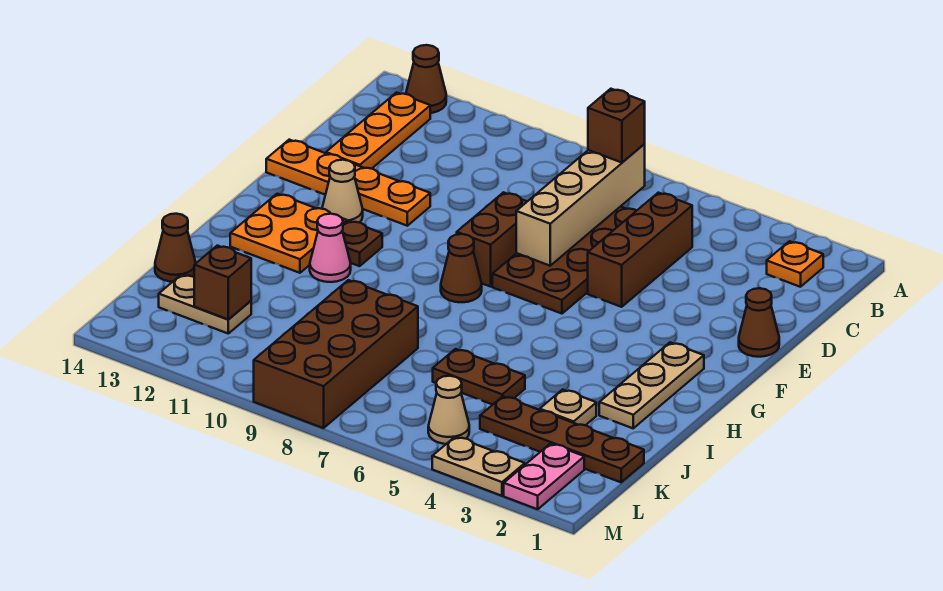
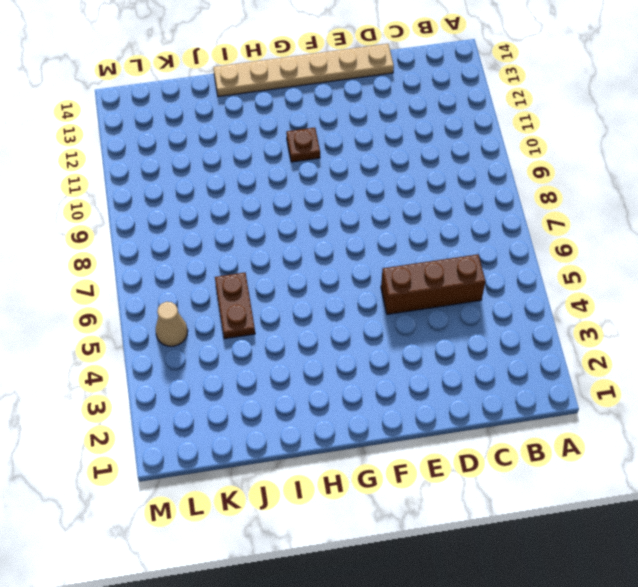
tan 1x6 plate [213,44,394,97] -> orange 1x4 plate [266,140,430,226]
none -> brown 1x1 cone [406,45,446,113]
none -> orange 1x1 plate [767,241,823,287]
none -> orange 1x3 plate [326,92,430,169]

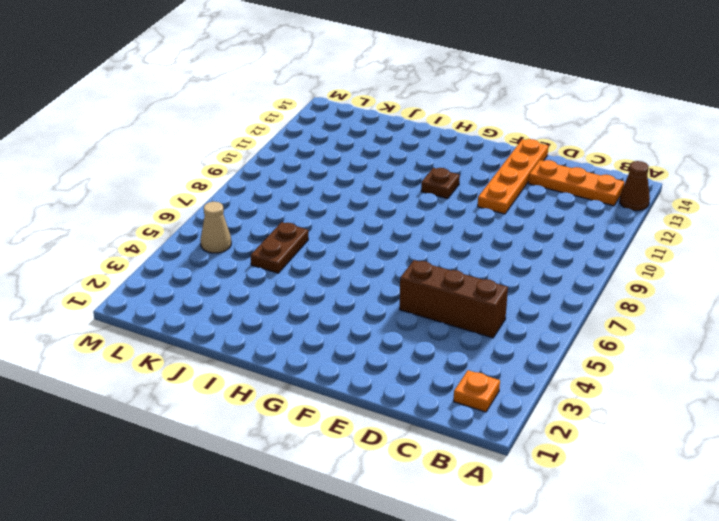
none -> brown 2x4 plate [492,206,637,314]
none -> brown 1x1 cone [739,288,779,357]
none -> brown 1x2 brick [457,192,527,287]

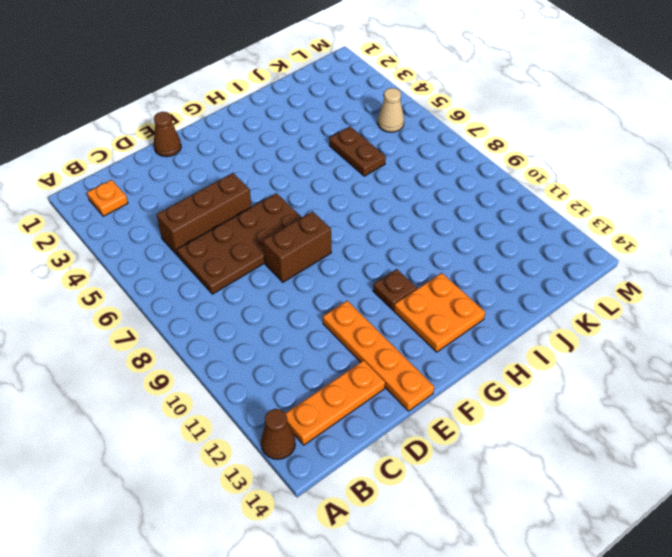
none -> tan 1x1 cone [322,160,363,223]
none -> tan 1x3 plate [599,343,704,428]
none -> brown 1x1 cone [441,234,482,302]

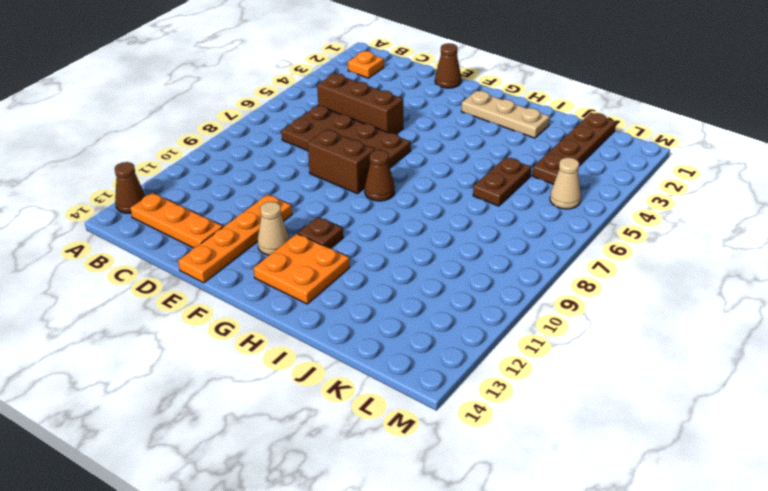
none -> pink 1x1 cone [310,214,351,282]
none -> tan 1x1 plate [540,390,596,425]
none -> brown 2x4 brick [254,280,418,428]

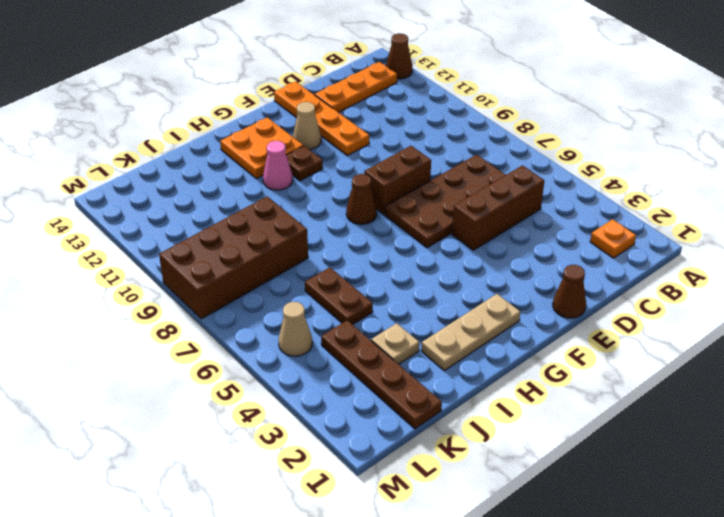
none -> brown 1x1 cone [155,214,196,282]
none -> tan 1x2 plate [159,274,251,333]
none -> pink 1x2 plate [504,444,584,509]

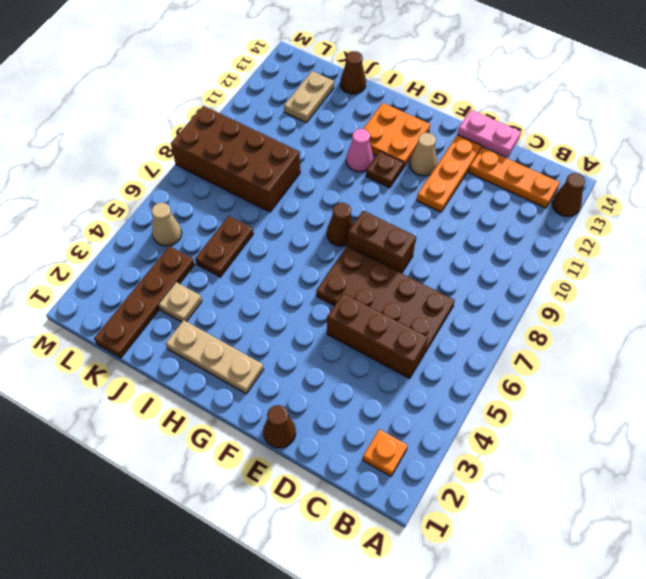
pink 1x2 plate [457,110,521,157] -> pink 1x2 plate moved to [504,444,584,509]
none -> tan 1x2 plate [432,437,525,496]
none -> tan 1x4 brick [516,144,645,266]
none -> brown 1x1 brick [194,246,251,320]

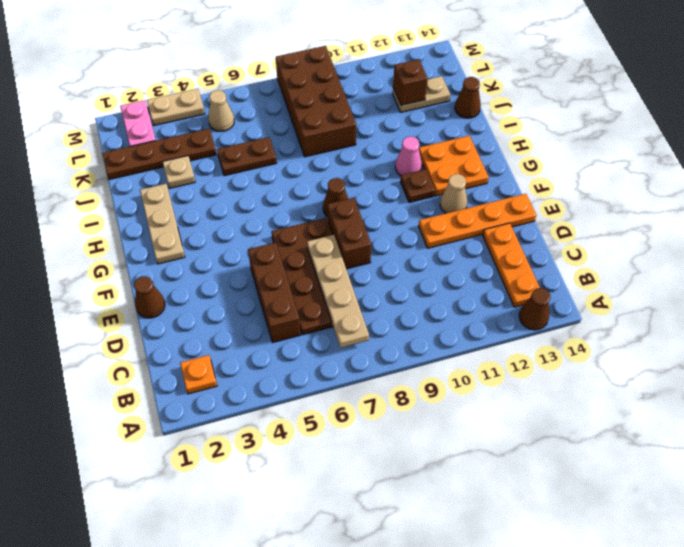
tan 1x4 plate [307,235,369,348] -> tan 1x4 brick [516,144,645,266]
none -> brown 1x1 brick [588,89,645,163]

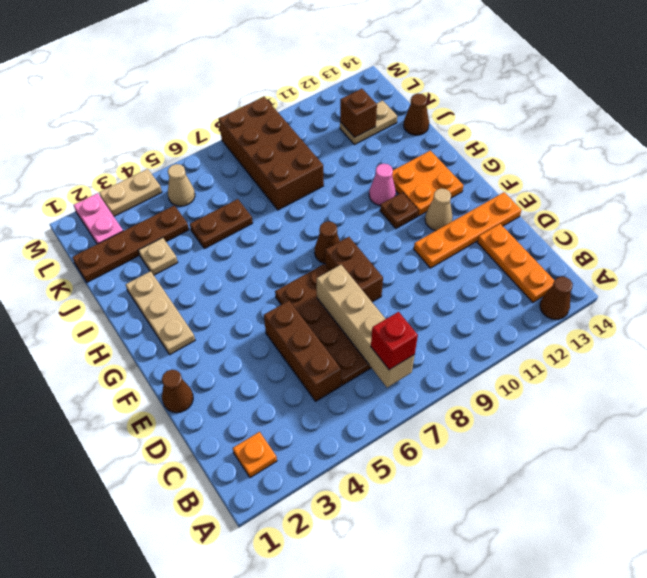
red 1x1 brick [371,312,418,370] -> brown 1x1 brick [588,89,645,163]

